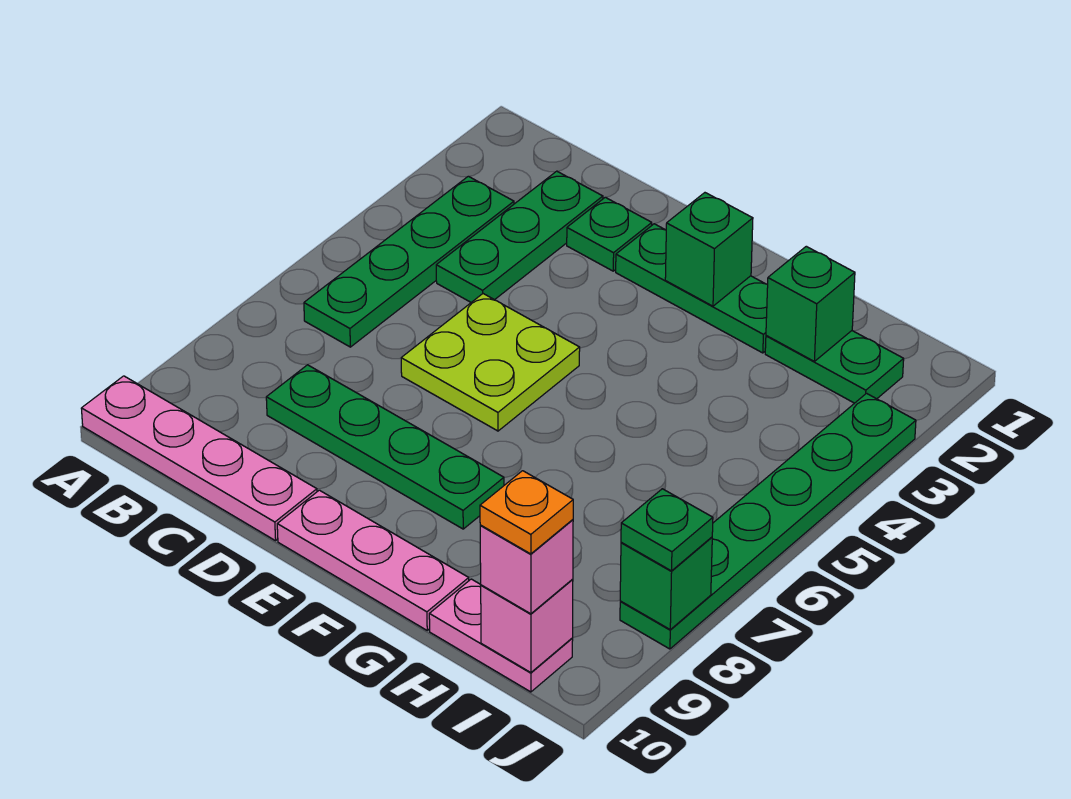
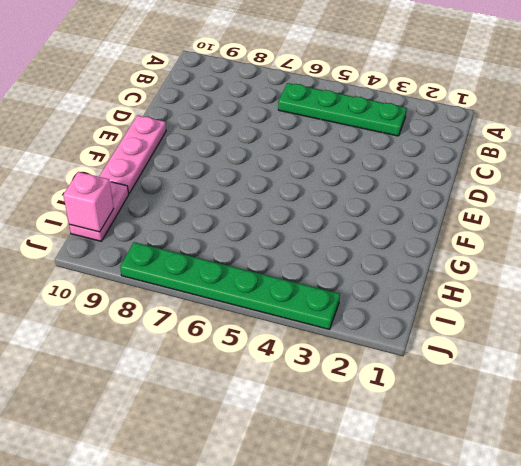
none -> pink 1x4 plate [81,376,317,541]
none -> green 1x3 plate [436,171,603,302]
none -> green 1x4 plate [266,365,504,529]

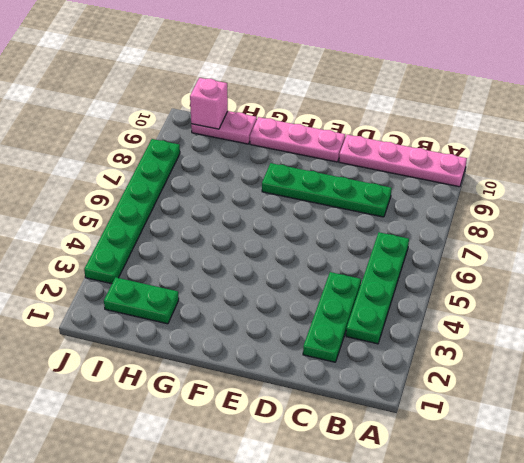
none -> green 1x1 plate [567,197,652,271]
none -> lime 2x2 plate [401,294,580,431]
none -> green 1x3 plate [616,224,768,353]

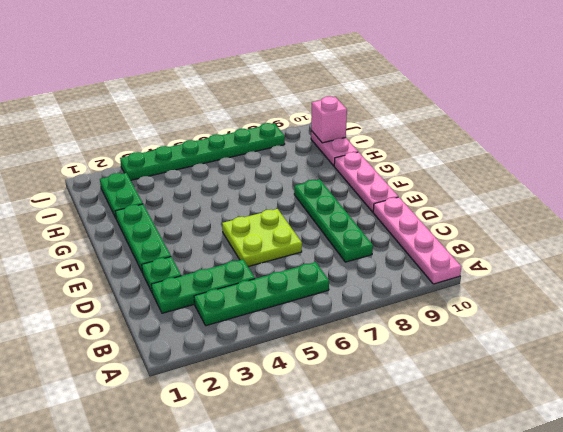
none -> green 1x1 brick [665,193,753,306]
none -> green 1x1 brick [766,246,855,361]
none -> green 1x1 brick [620,537,712,629]

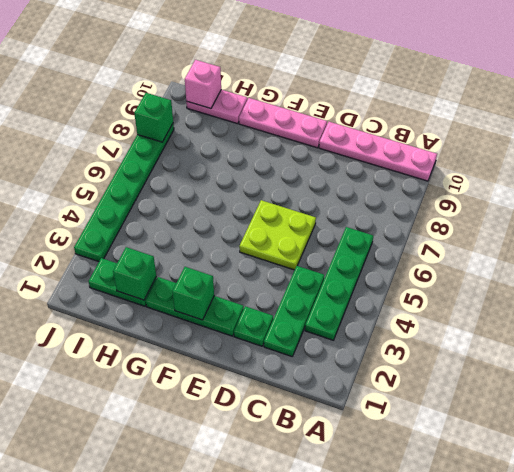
none -> green 1x4 plate [266,365,504,529]
none -> pink 1x1 brick [480,520,573,614]
none -> green 1x1 plate [621,489,713,571]

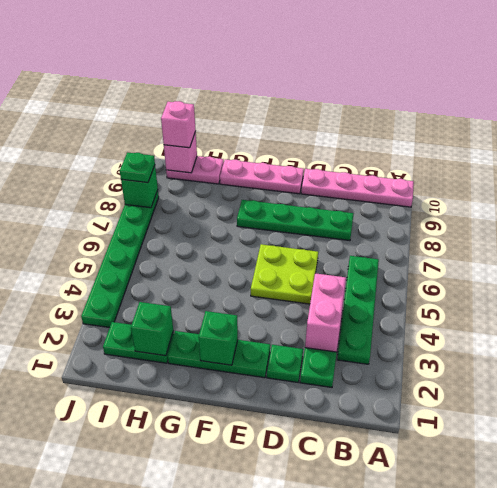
pink 1x2 brick [305,273,346,352] -> none
none -> orange 1x1 plate [480,471,573,554]

